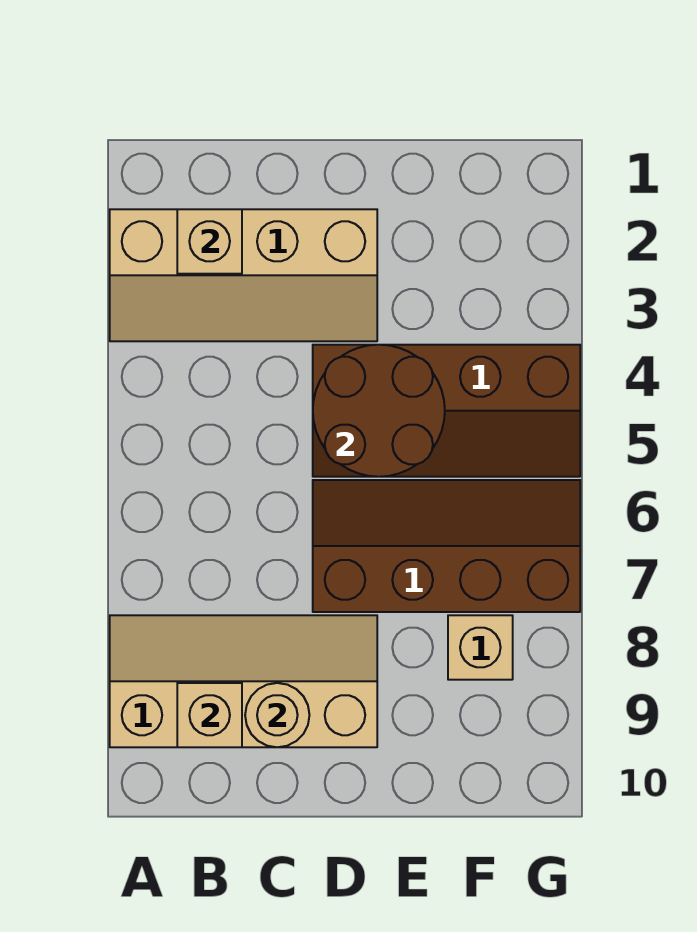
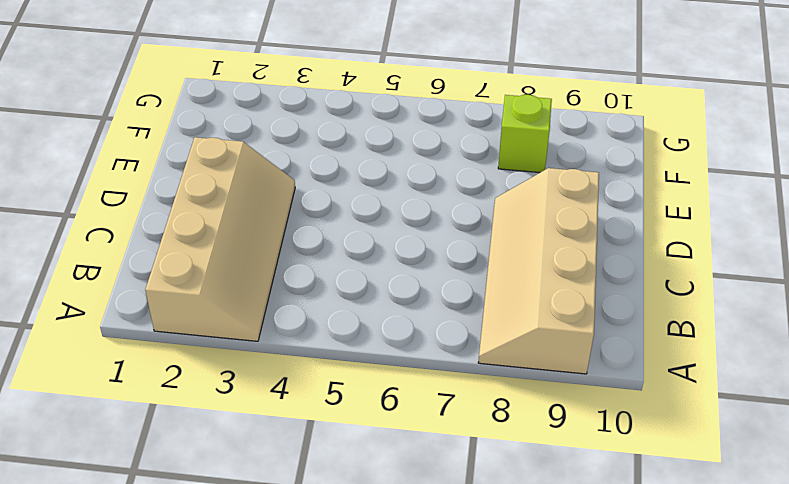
lime 1x1 brick [498,95,552,173] -> tan 1x1 brick [448,615,513,680]
none -> brown 2x4 slope [313,345,580,477]
none -> brown 2x4 slope [313,480,580,612]

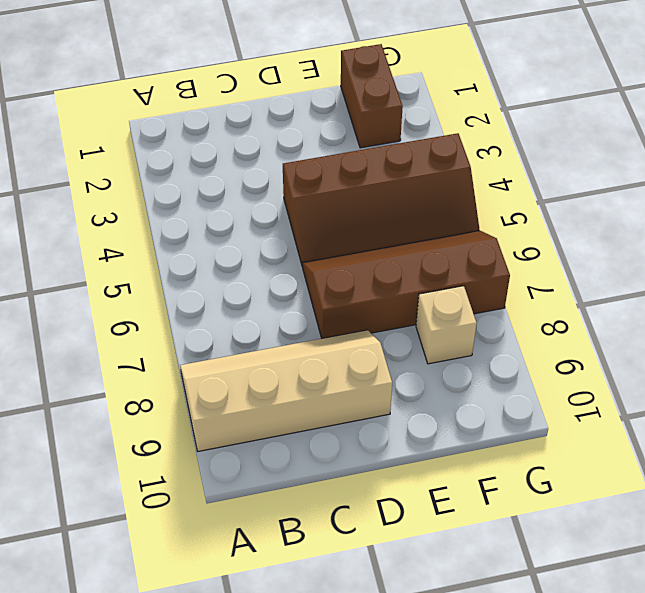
brown 1x2 brick [341,44,403,148] -> none
none -> tan 2x4 slope [110,209,377,341]
none -> tan 1x1 brick [177,209,242,274]

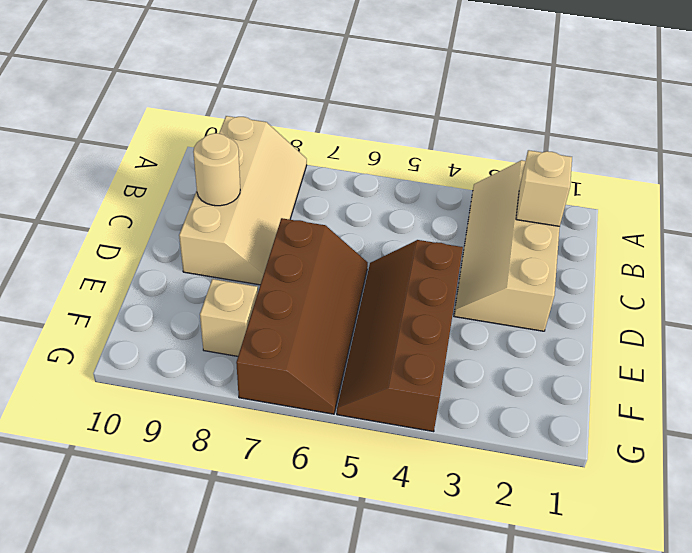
none -> tan 1x1 brick [177,683,242,747]
none -> brown 2x2 round brick [313,345,445,477]

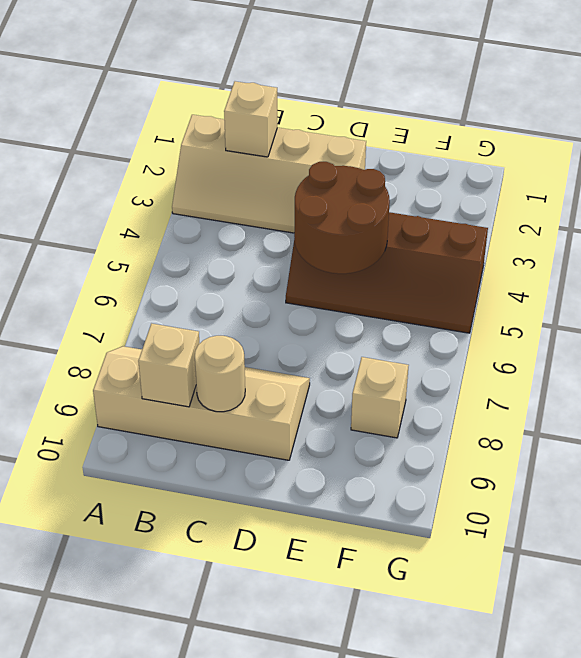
none -> brown 2x4 slope [313,480,580,612]

